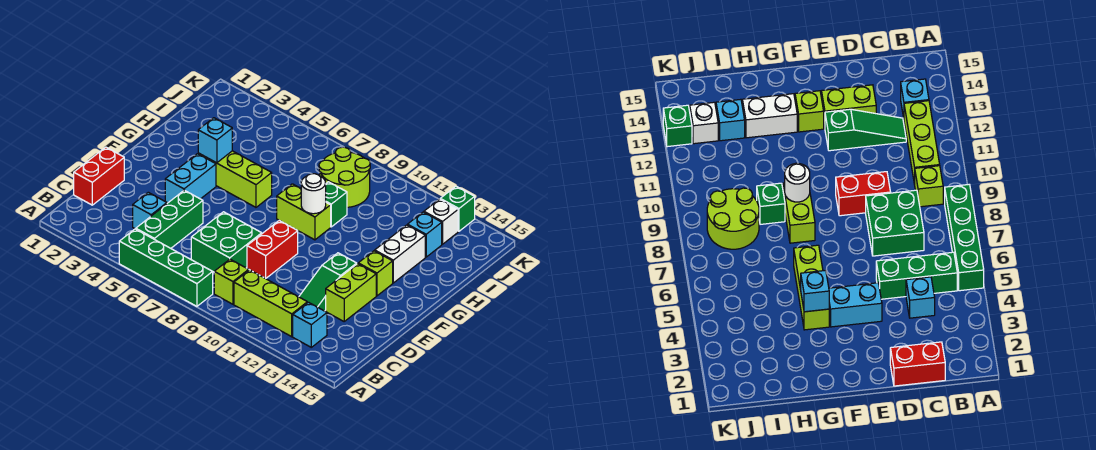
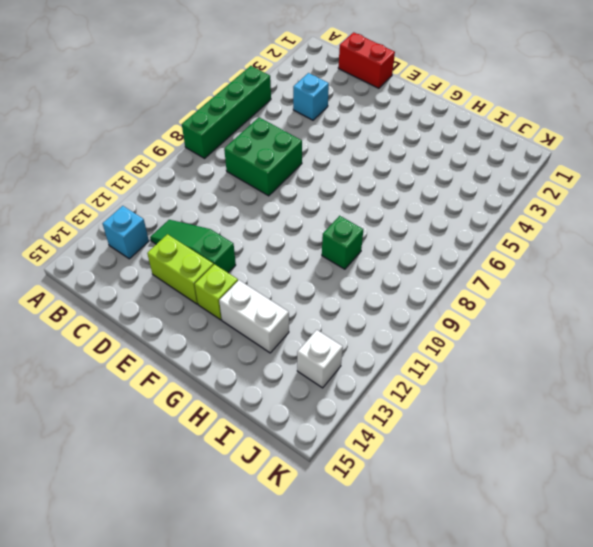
none -> green 1x3 brick [136,190,203,248]
none -> lime 1x1 brick [214,259,249,304]
none -> lime 1x3 brick [234,270,307,337]

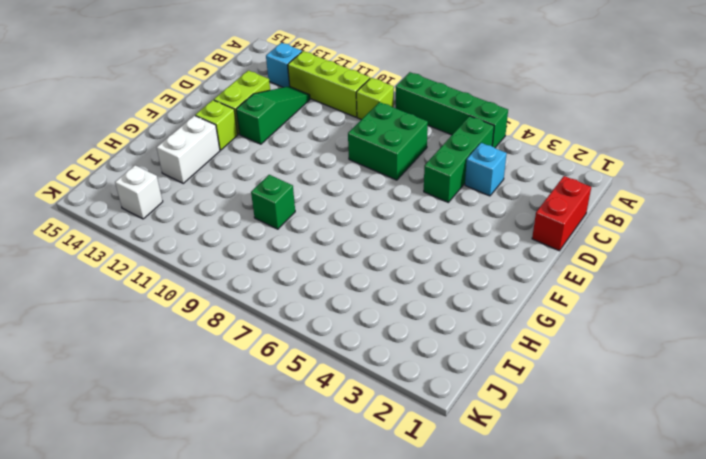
none -> red 1x2 brick [247,221,298,279]
none -> cyan 1x2 brick [165,154,216,203]
none -> lime 1x3 brick [198,151,272,207]

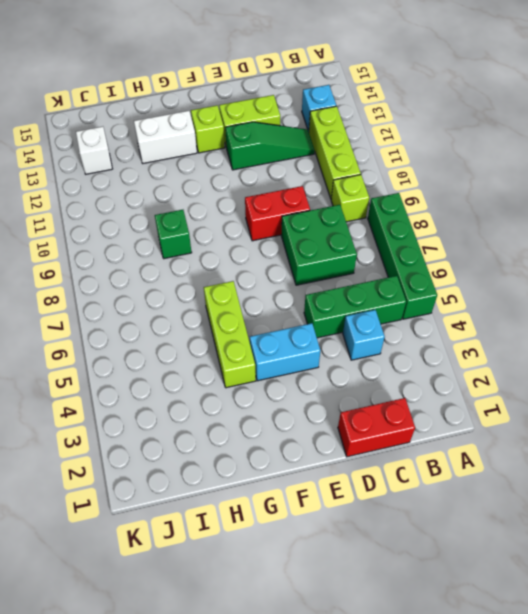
none -> lime 1x2 brick [277,184,331,240]
none -> lime 2x2 round brick [319,147,370,207]
none -> cyan 1x1 brick [408,212,442,257]

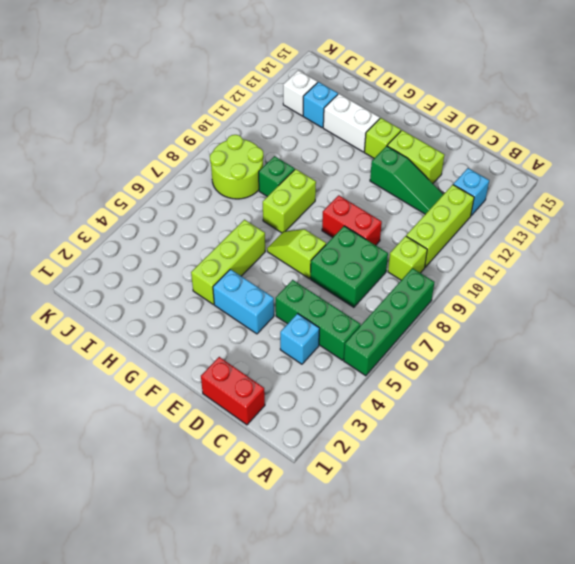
lime 1x2 slope [267,229,326,278] -> none
none -> green 1x1 brick [440,186,475,231]
none -> cyan 1x1 brick [198,118,232,163]
none -> white 1x1 round brick [301,174,326,214]

